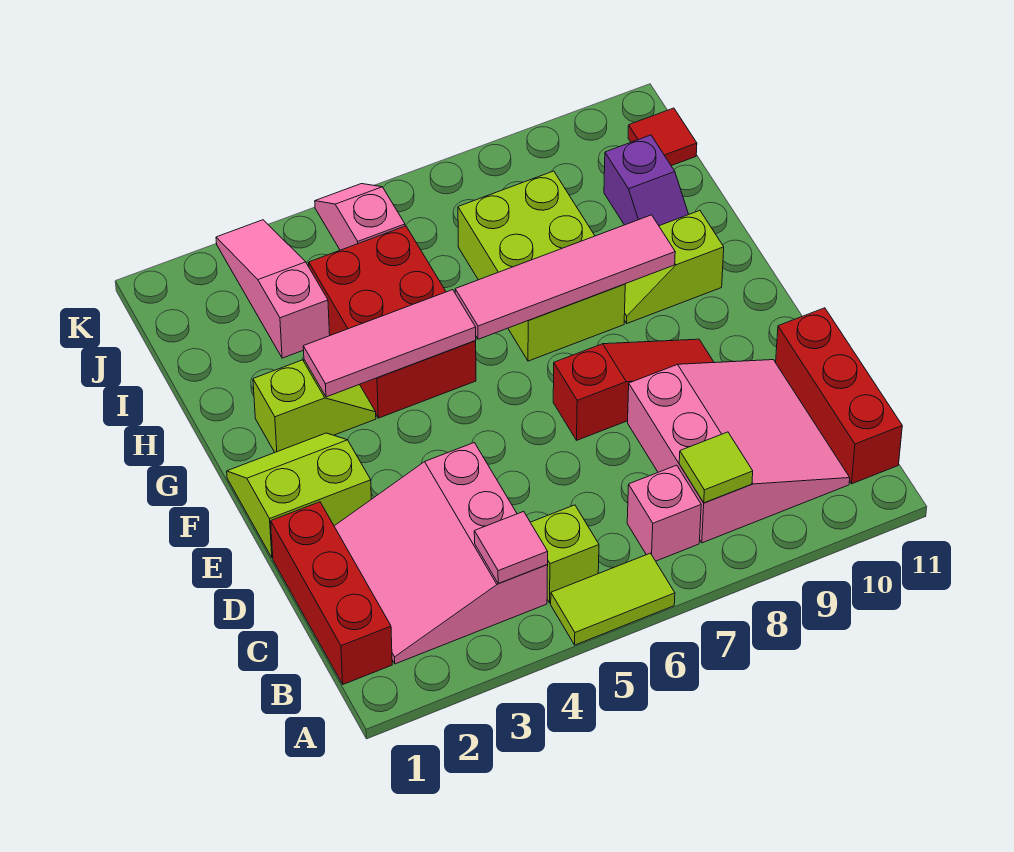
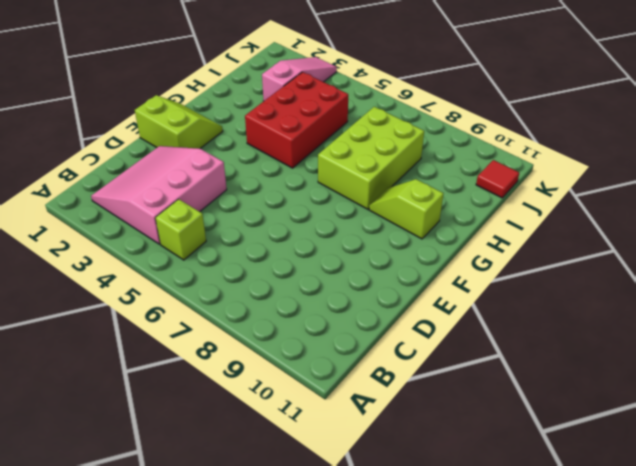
none -> lime 1x2 tile [551,553,675,645]
none -> red 1x3 brick [271,502,392,684]
none -> pink 1x1 brick [627,465,701,561]

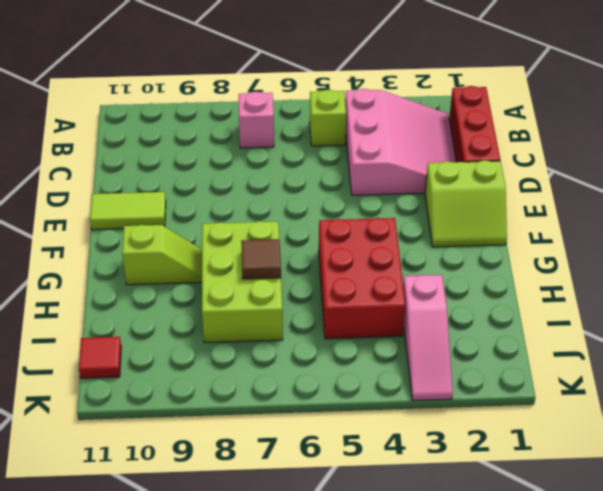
lime 1x2 tile [90,192,166,230] -> lime 1x2 tile moved to [551,553,675,645]
brown 1x1 tile [241,239,281,279] -> none
none -> pink 3x3 slope [628,360,850,543]
none -> red 1x3 brick [776,308,902,484]
none -> red 1x3 slope [553,339,714,440]

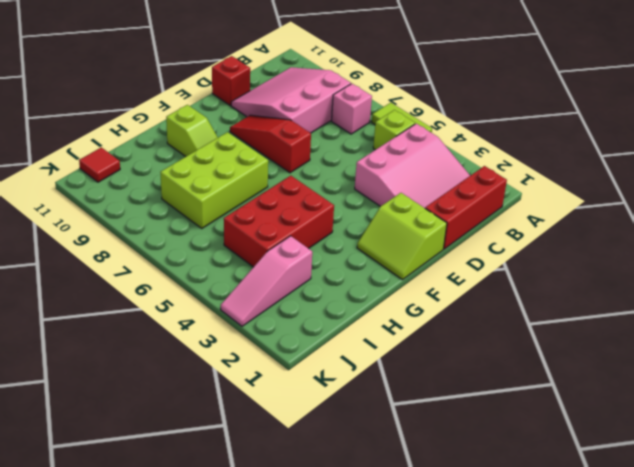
red 1x1 brick [212,56,250,106] -> red 1x3 brick [776,308,902,484]
none -> lime 1x2 slope [253,360,376,452]
none -> purple 1x2 slope [604,135,689,226]
none -> pink 1x2 slope [315,184,405,250]

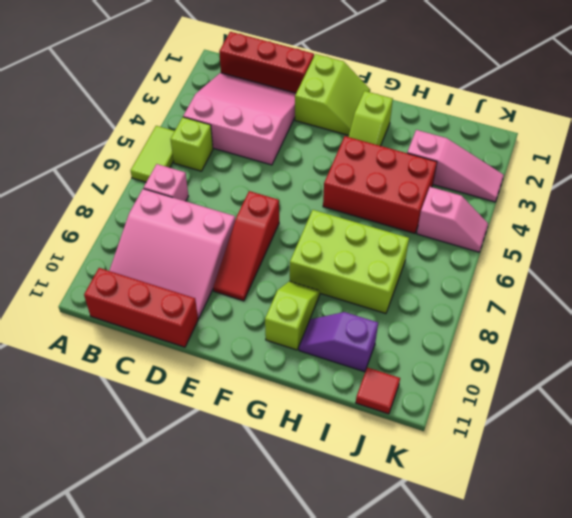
none -> pink 1x1 tile [474,511,548,583]
none -> lime 1x1 tile [679,432,753,503]
none -> pink 1x3 tile [303,290,476,397]

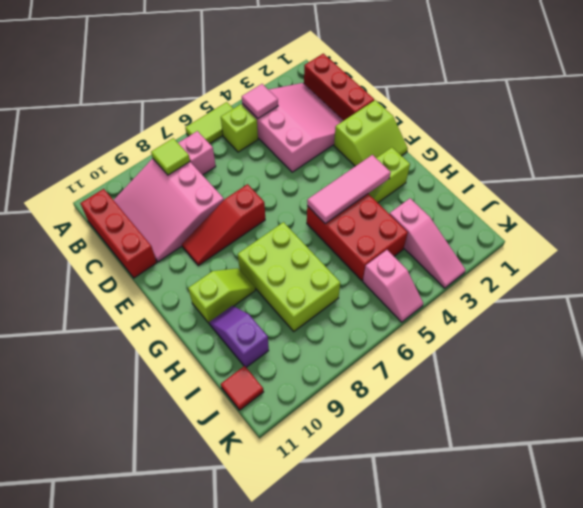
none -> pink 1x4 tile [455,215,675,339]

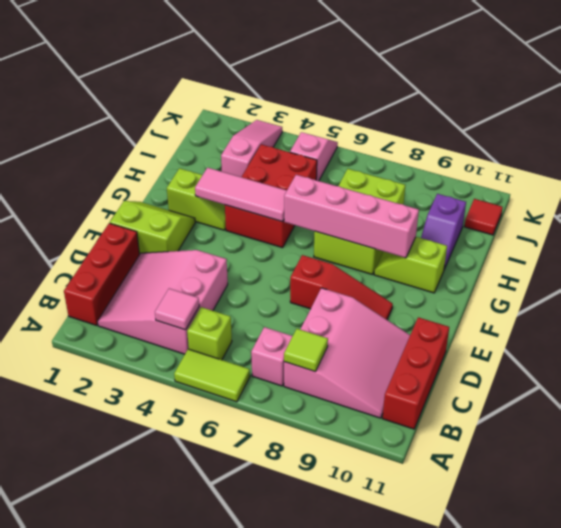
pink 1x4 brick [284,175,419,258] -> pink 1x4 tile [455,215,675,339]

